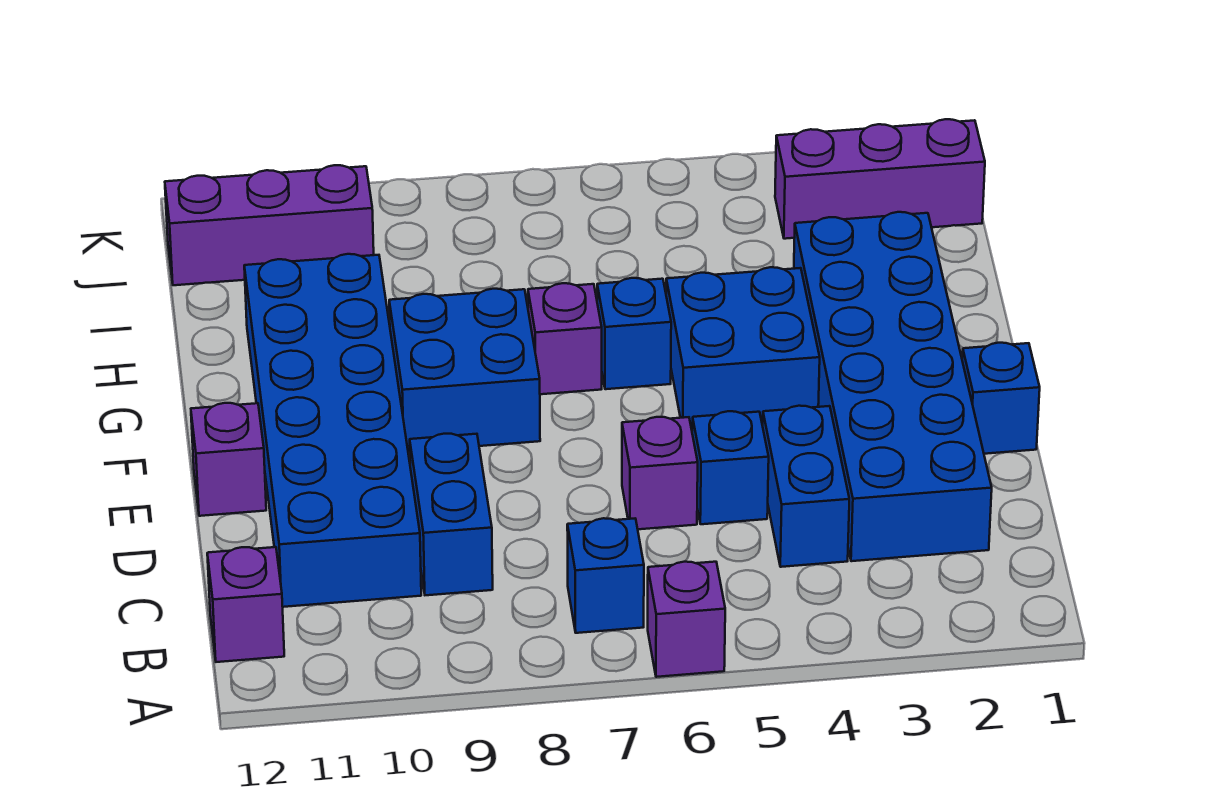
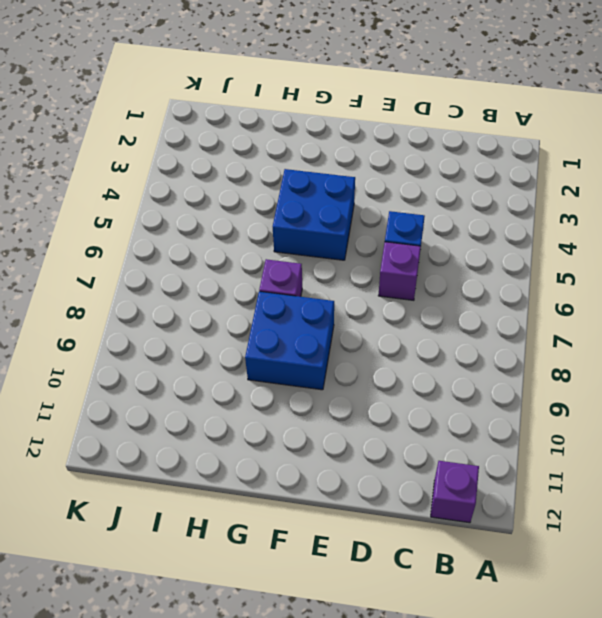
none -> purple 1x1 brick [648,562,725,677]
none -> blue 1x1 brick [567,518,644,633]
none -> blue 2x6 brick [794,212,992,561]

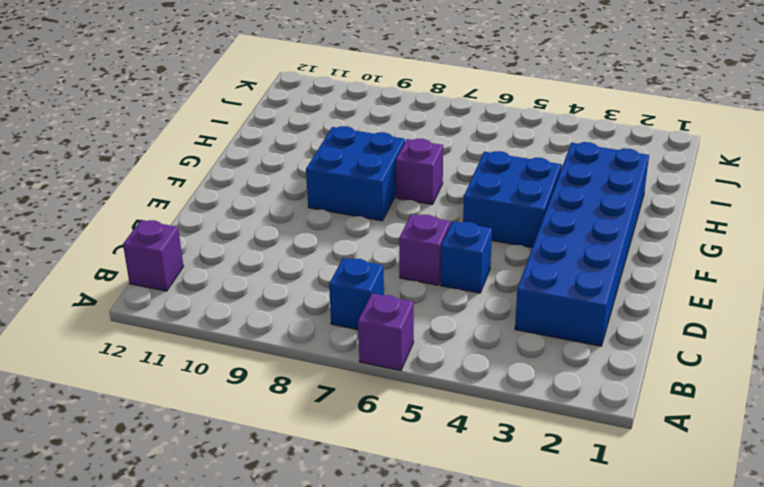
none -> blue 1x2 brick [763,406,849,567]
none -> blue 1x2 brick [410,434,493,595]
none -> blue 2x6 brick [244,254,421,607]

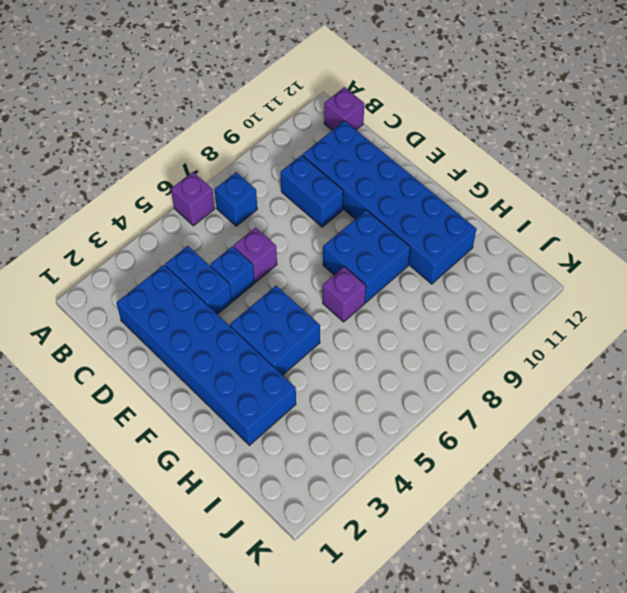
none -> blue 1x1 brick [962,343,1040,454]
none -> purple 1x1 brick [191,403,266,516]
none -> blue 1x1 brick [597,278,671,389]

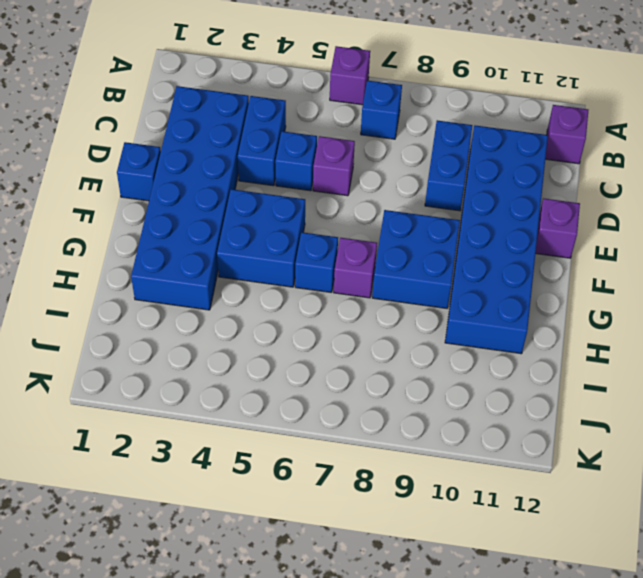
none -> purple 1x3 brick [775,119,985,239]
none -> purple 1x3 brick [165,165,374,285]

